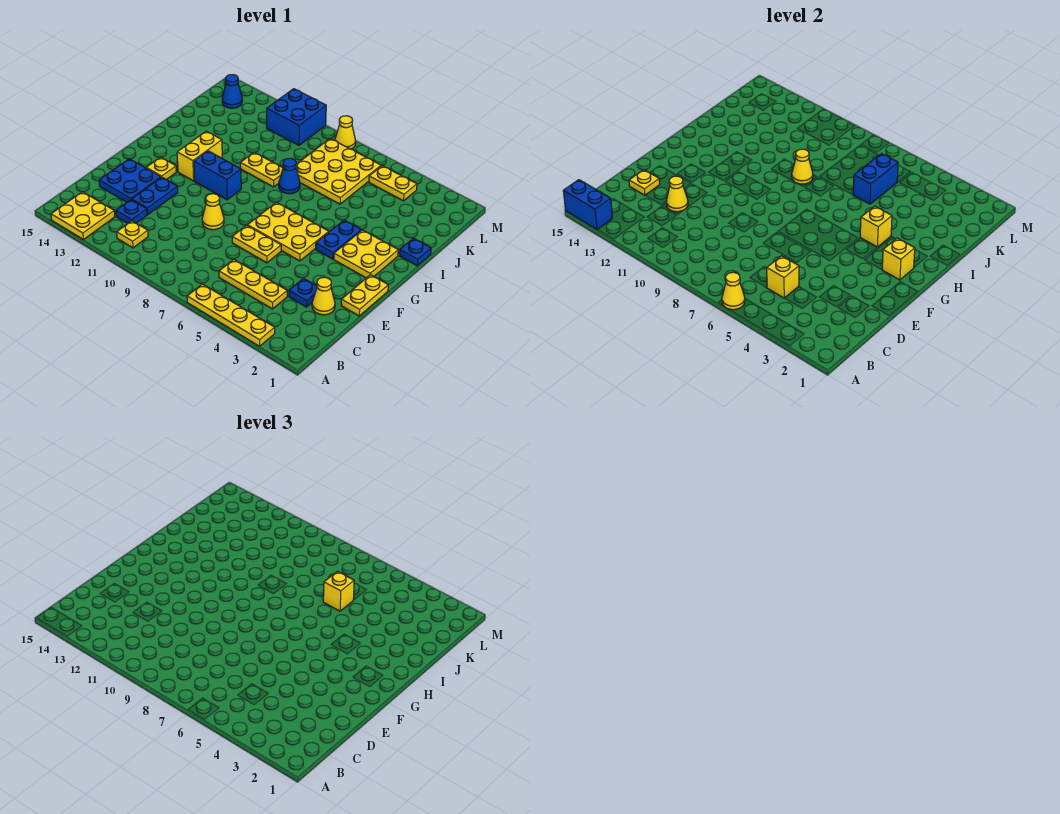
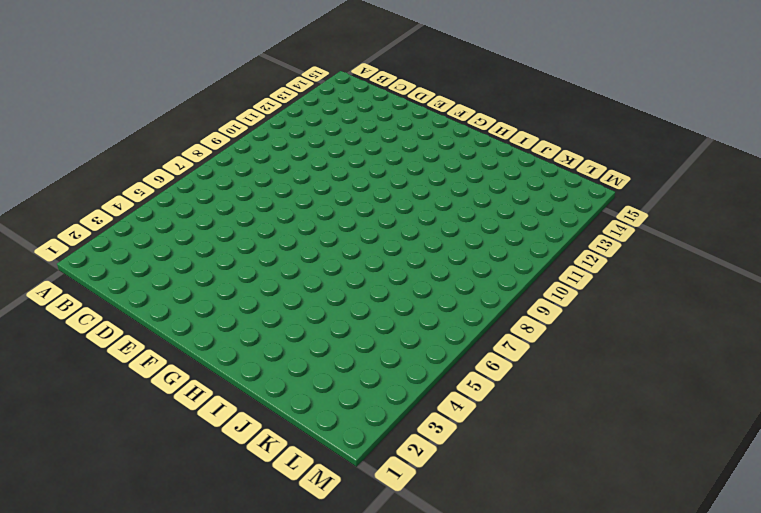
none -> yellow 1x4 plate [187,284,275,346]
none -> yellow 2x2 plate [51,192,115,240]
none -> yellow 1x1 plate [117,221,148,248]
none -> yellow 1x3 plate [219,260,287,309]

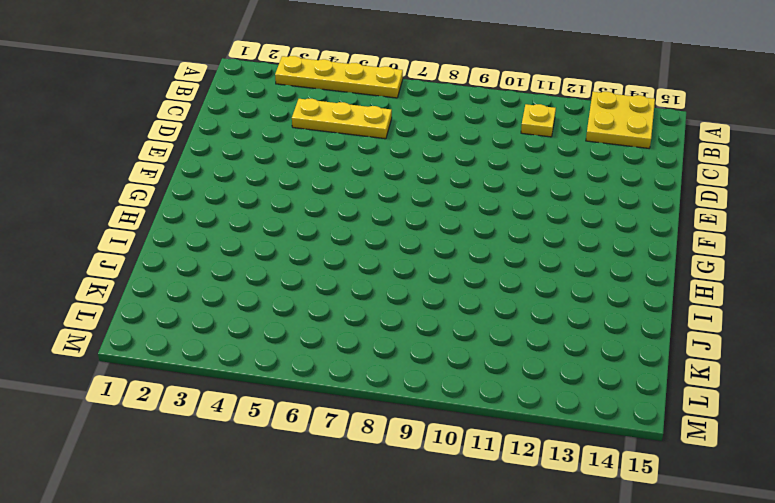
none -> blue 1x1 plate [116,200,147,224]
none -> yellow 1x1 cone [312,277,335,315]
none -> blue 1x1 plate [289,279,317,307]
none -> blue 1x2 plate [132,177,178,215]

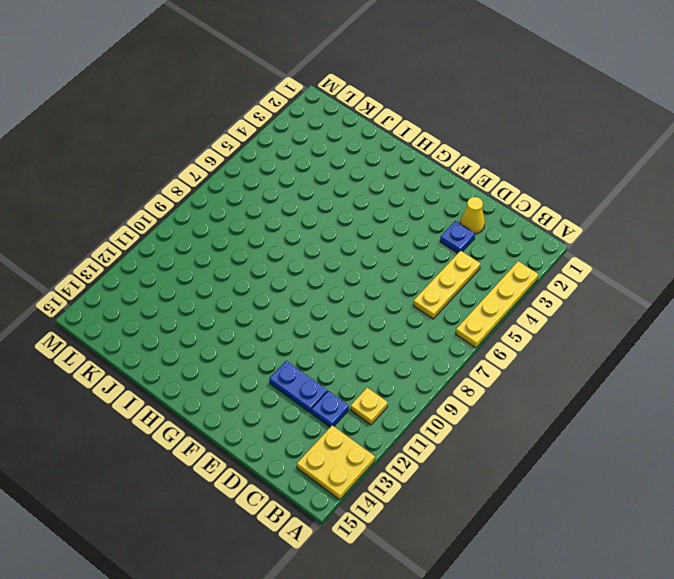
none -> blue 2x2 plate [99,159,161,202]
none -> yellow 1x2 plate [341,275,388,316]
none -> yellow 1x2 plate [232,225,281,263]
none -> yellow 1x1 cone [202,194,224,230]

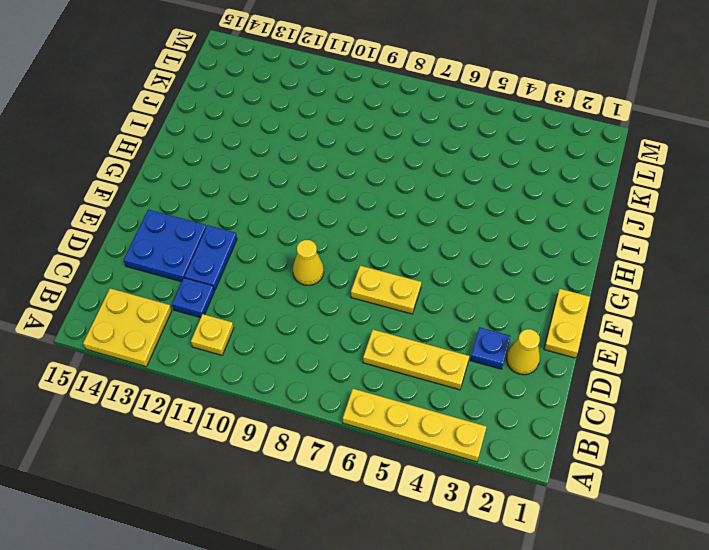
none -> yellow 2x3 plate [247,202,329,261]
none -> yellow 1x1 plate [146,157,176,180]
none -> yellow 2x2 plate [334,230,398,278]
none -> blue 1x2 plate [316,220,361,259]

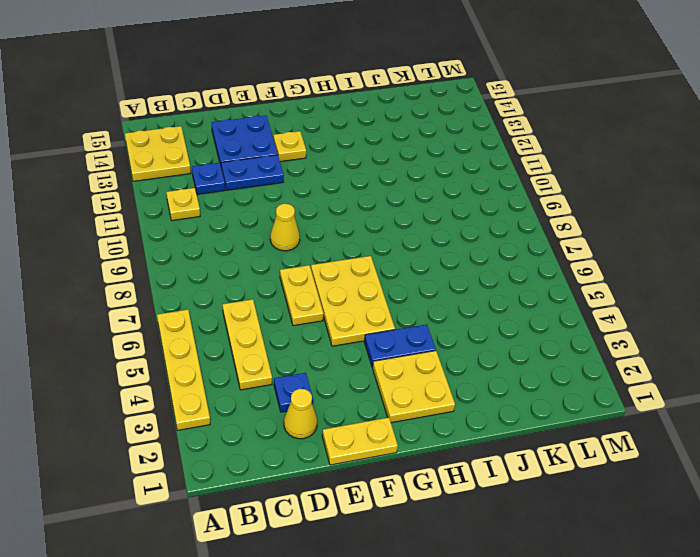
none -> blue 1x2 brick [194,151,241,200]
none -> yellow 1x2 brick [177,131,222,181]
none -> blue 1x1 plate [400,238,431,266]
none -> blue 1x1 cone [279,158,300,194]

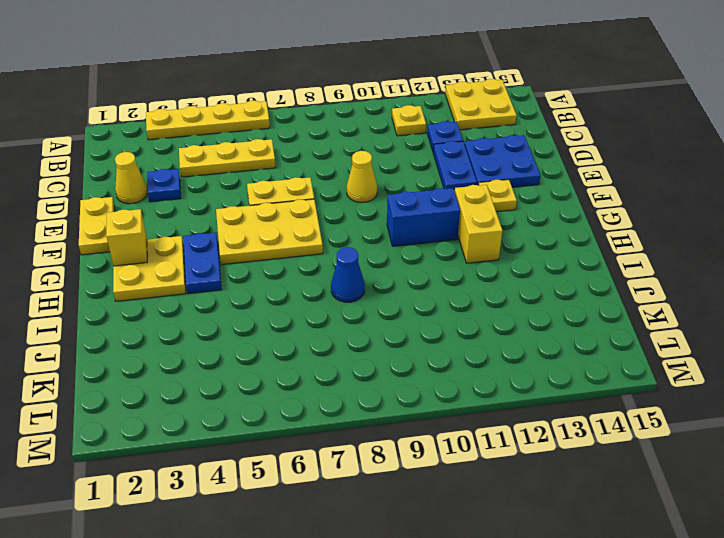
none -> blue 1x1 plate [400,238,431,266]
none -> yellow 1x2 plate [240,152,283,187]
none -> yellow 3x3 plate [296,139,381,204]
none -> yellow 1x2 plate [369,166,417,201]

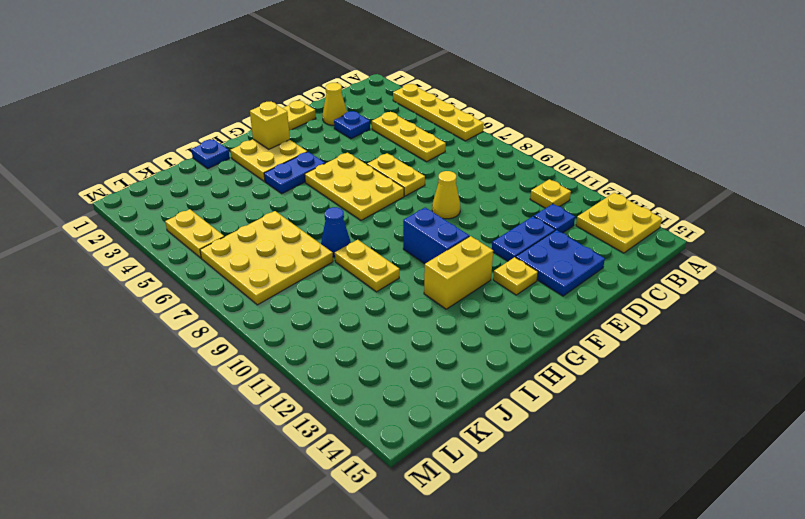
none -> blue 2x2 brick [267,89,326,145]
none -> blue 1x1 cone [222,75,242,108]
none -> yellow 1x1 cone [335,116,356,149]
none -> yellow 1x1 cone [722,272,745,310]

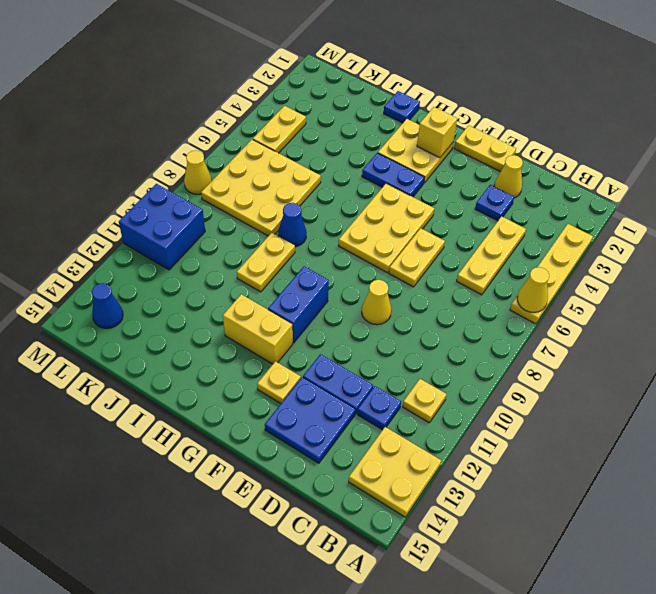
none -> blue 1x2 brick [563,180,612,229]
none -> yellow 1x1 brick [767,256,799,298]
none -> yellow 1x1 cone [666,176,688,212]
none -> yellow 1x1 plate [629,170,660,195]

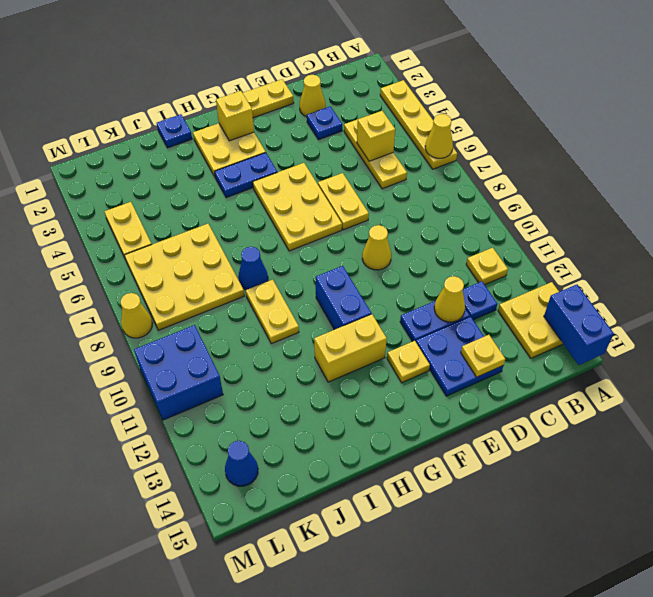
none -> yellow 1x1 brick [860,206,892,247]
none -> yellow 1x1 cone [792,149,813,184]
none -> blue 1x2 brick [853,154,898,204]
none -> yellow 1x1 brick [323,572,354,611]

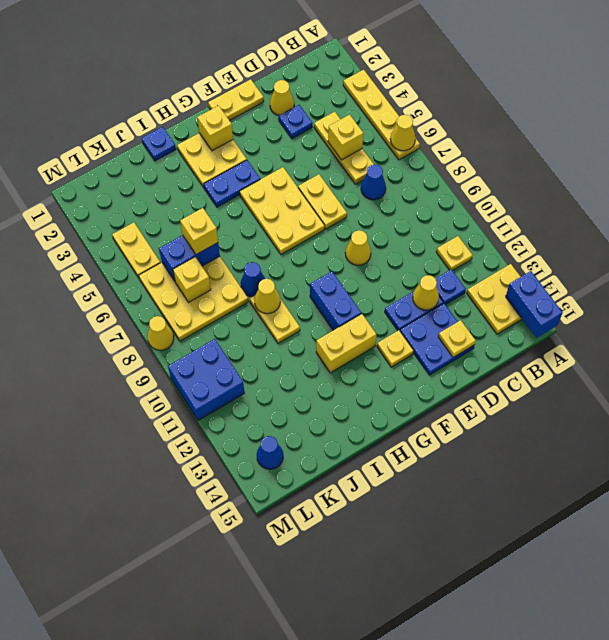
blue 1x1 cone [361,164,386,200] -> none
yellow 1x1 brick [173,257,211,302] -> yellow 1x1 brick moved to [860,206,892,247]

